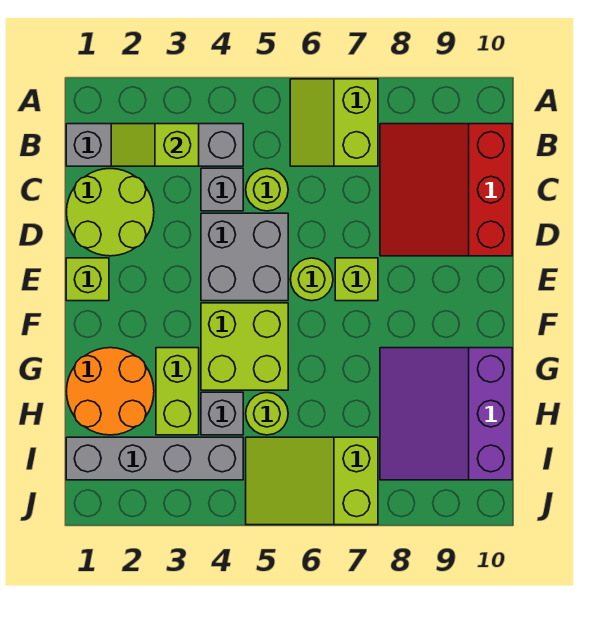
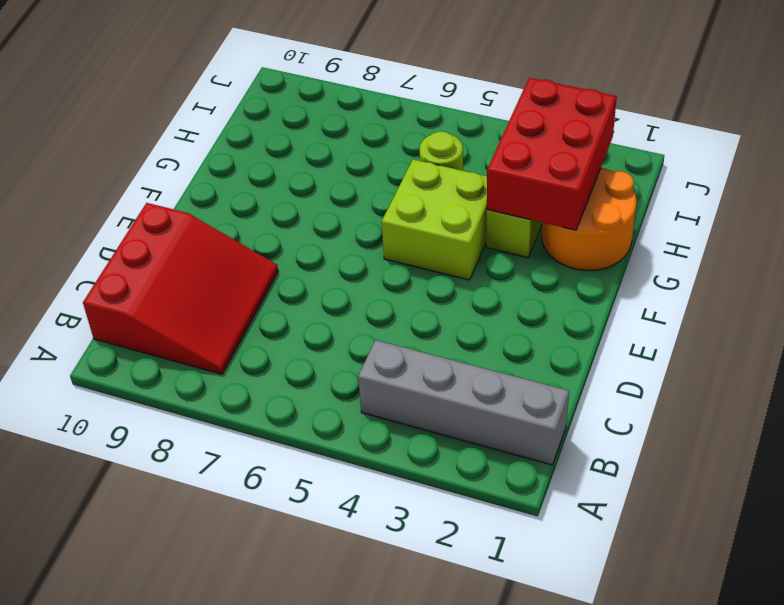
red 2x3 brick [487,78,617,230] -> none
none -> lime 2x2 slope [290,79,378,166]
none -> lime 2x2 round brick [67,169,154,256]
none -> grey 1x1 brick [201,168,243,211]

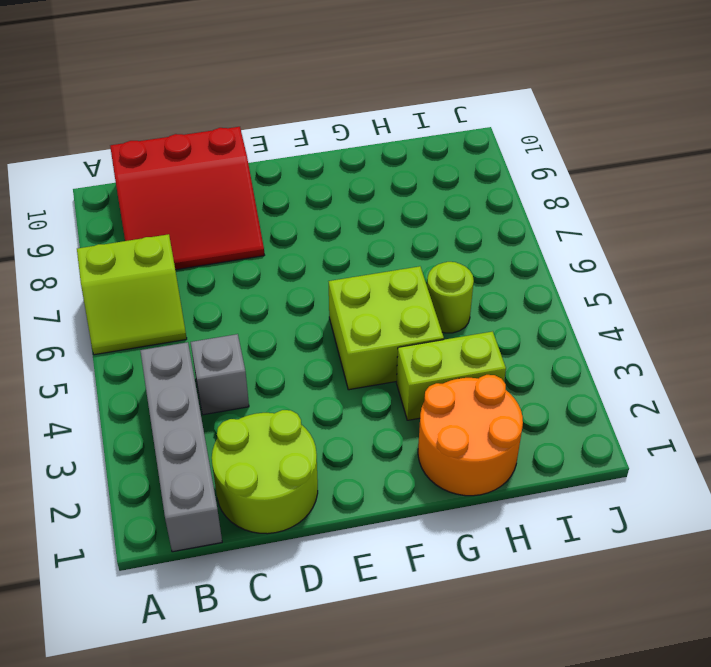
none -> lime 1x1 round brick [246,169,288,211]
none -> grey 2x2 brick [201,213,288,301]
none -> lime 1x1 brick [66,258,109,301]

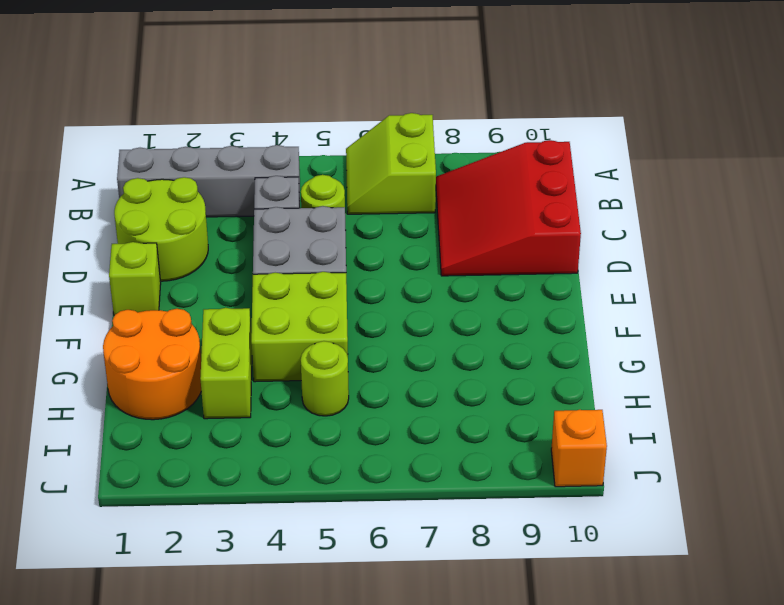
orange 1x1 brick [551,410,607,487] -> none
none -> lime 1x1 round brick [290,258,333,301]
none -> lime 1x1 brick [335,258,378,301]
none -> purple 3x3 slope [380,348,512,480]

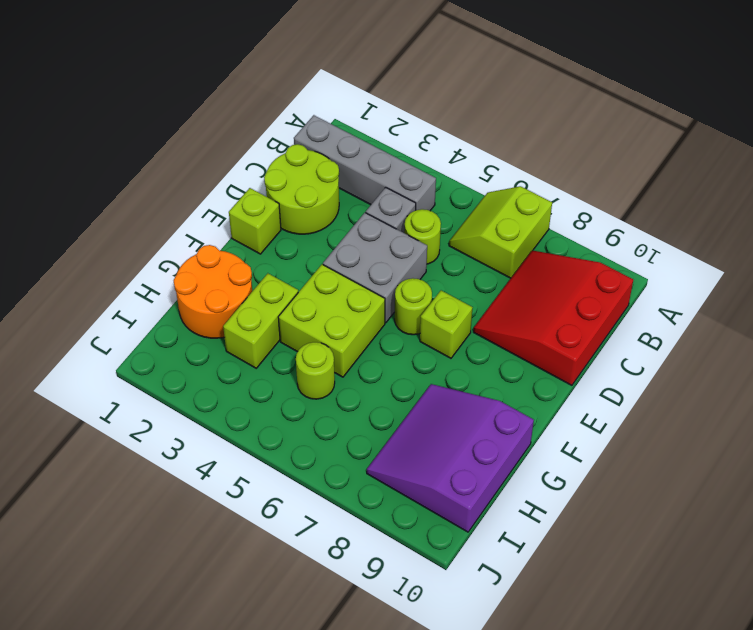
none -> grey 1x1 brick [201,392,243,435]
none -> grey 1x4 brick [66,437,243,480]
none -> lime 2x3 slope [246,437,378,525]

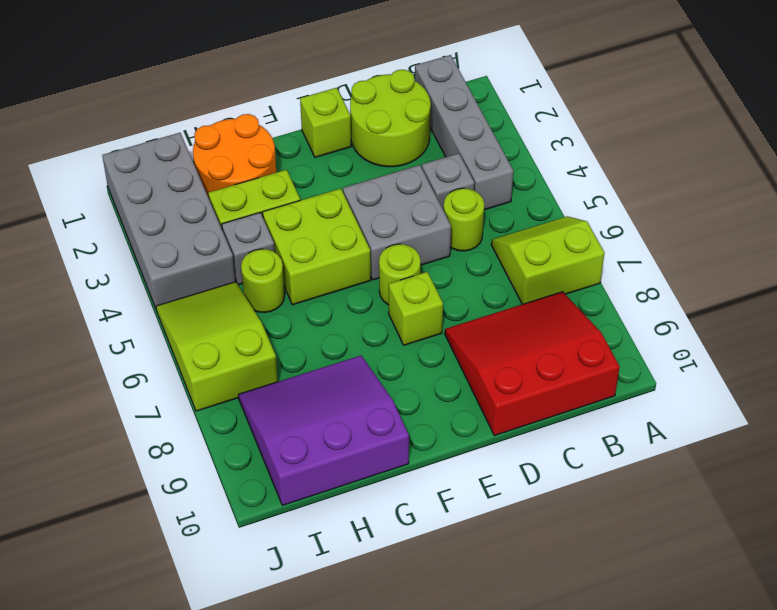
grey 2x4 brick [102,133,235,308] -> grey 1x4 brick [66,437,243,480]
none -> lime 1x2 slope [111,124,199,166]

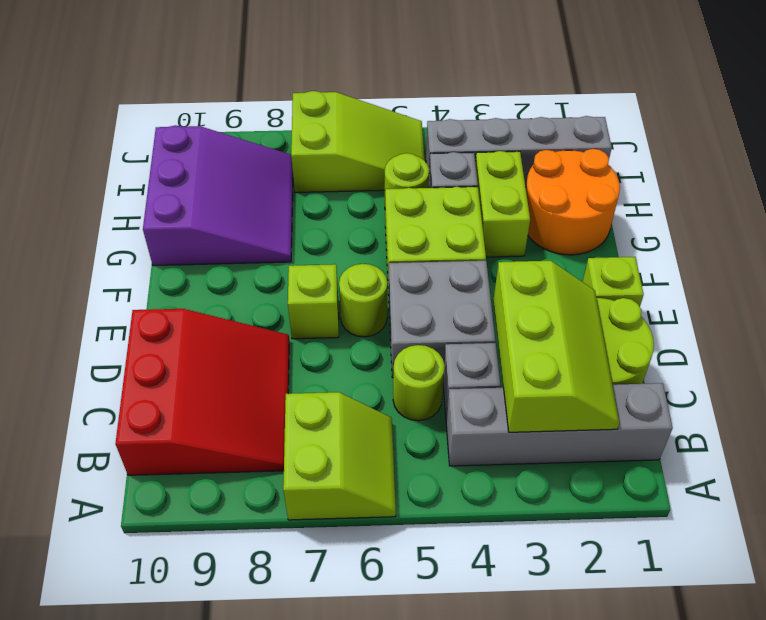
lime 2x3 slope [493,261,619,432] -> lime 1x2 slope [111,124,199,166]

